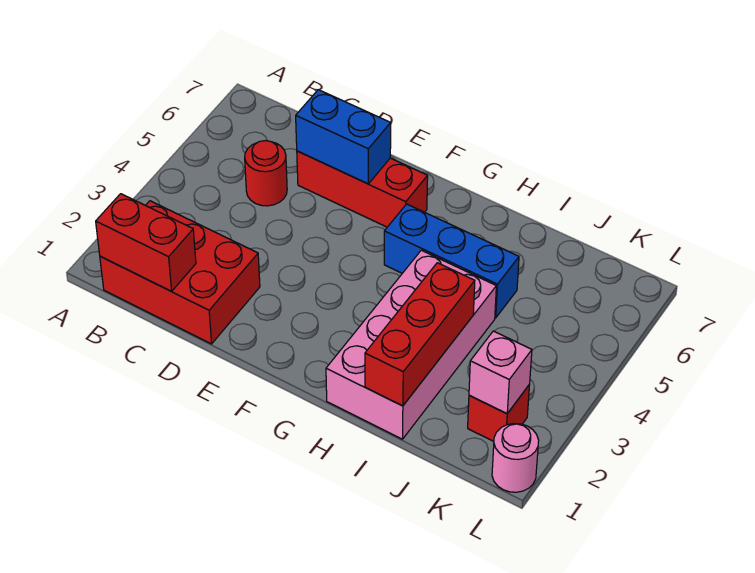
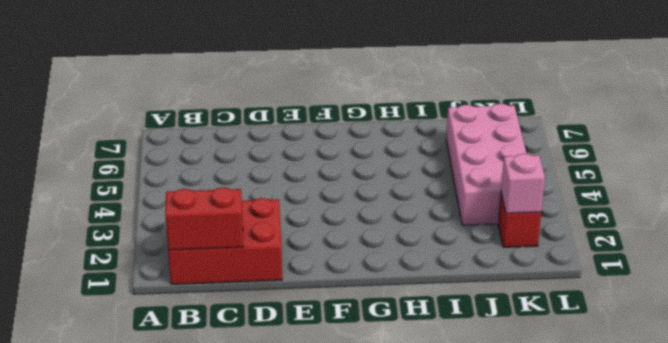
pink 2x4 brick [446,104,527,225] -> pink 2x4 brick moved to [326,250,496,439]
none -> red 1x1 round brick [245,141,287,206]
none -> red 1x3 brick [297,151,428,227]

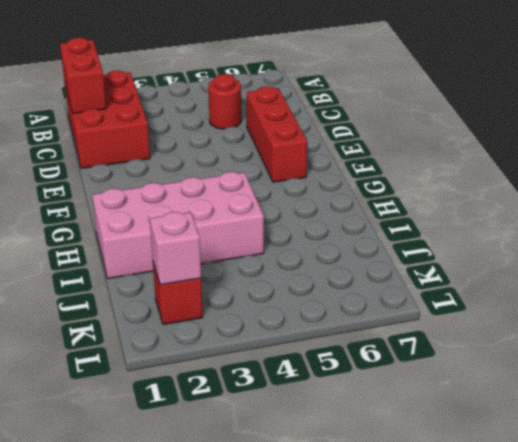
none -> blue 1x3 brick [384,204,519,318]
none -> pink 1x1 round brick [492,423,539,492]

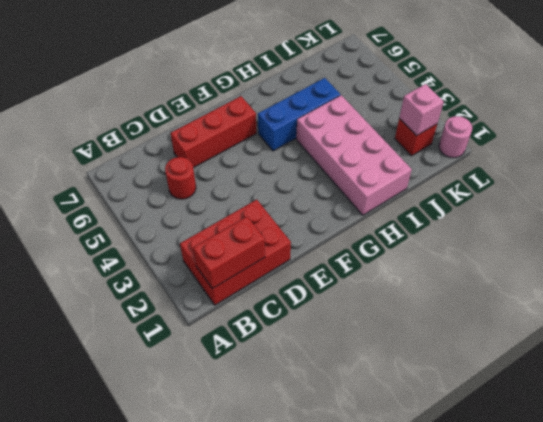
none -> blue 1x2 brick [296,90,391,184]
none -> red 1x3 brick [365,263,475,406]

